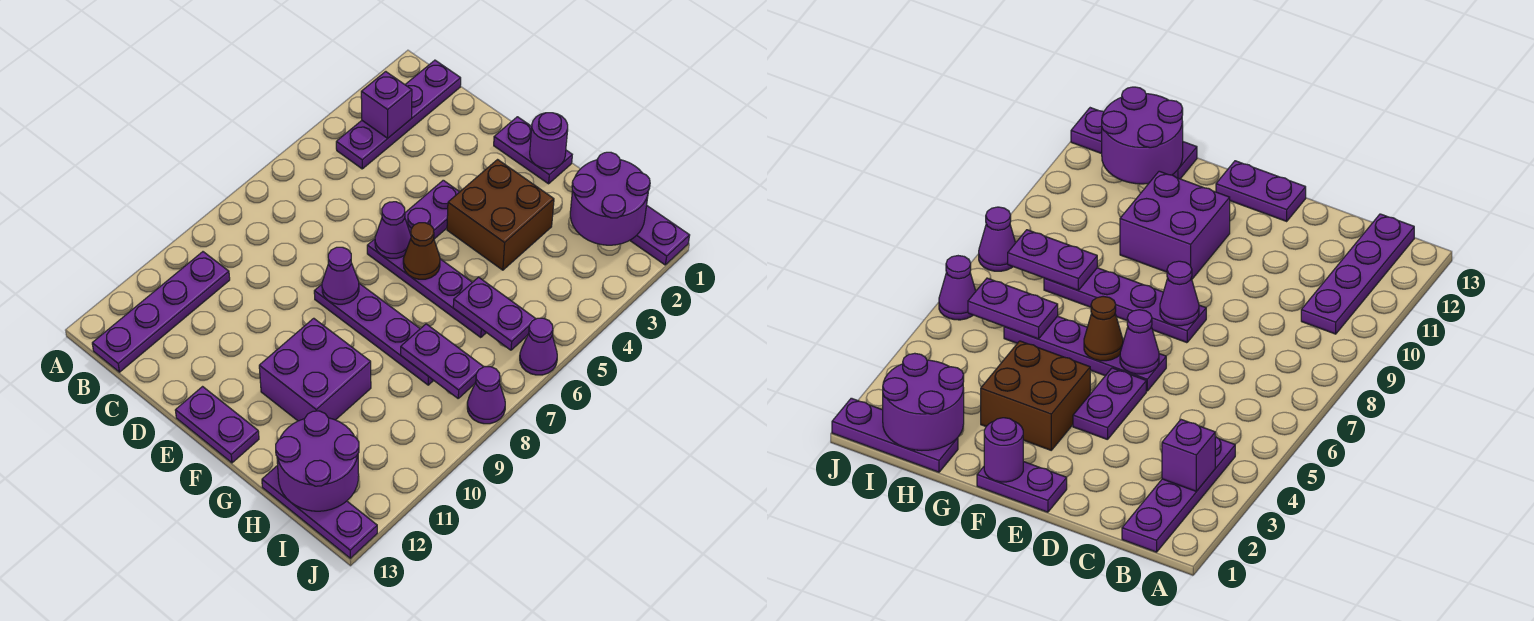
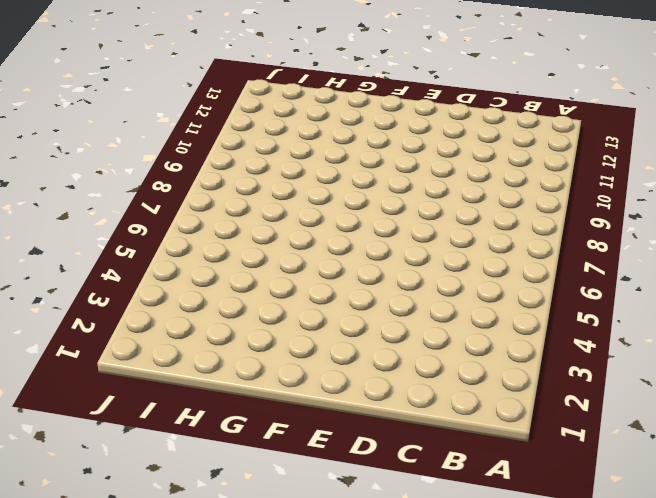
none -> purple 1x4 plate [336,60,461,169]
none -> purple 1x4 plate [92,252,230,372]
none -> purple 1x2 plate [494,117,572,184]

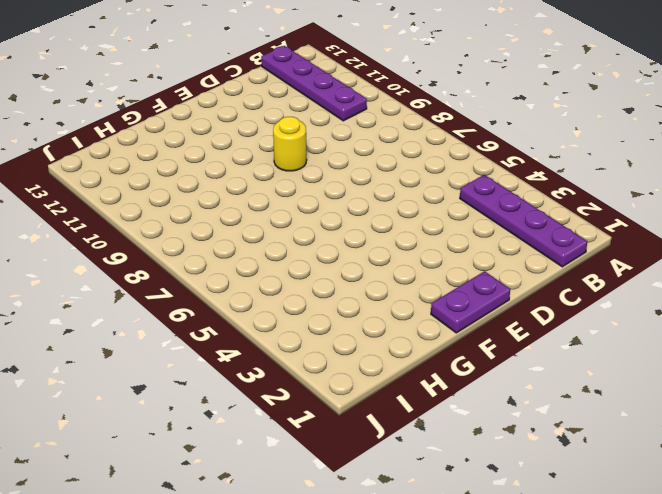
yellow 1x1 round brick [273,117,307,171] -> none
none -> purple 1x2 plate [405,180,459,239]
none -> purple 1x4 plate [367,239,486,338]
none -> purple 1x4 plate [314,283,434,385]

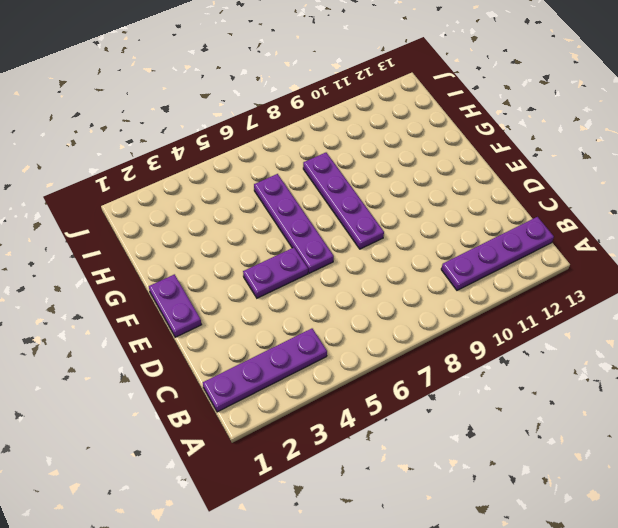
none -> purple 1x2 plate [175,387,259,463]
none -> brown 2x2 brick [447,160,554,270]
none -> purple 2x2 brick [259,318,371,421]

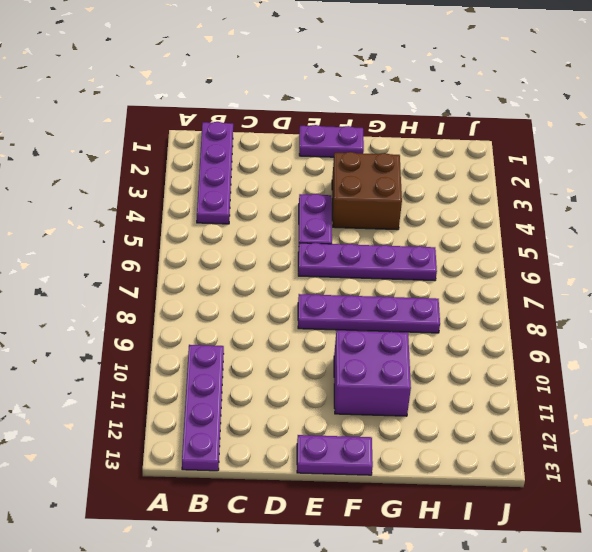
none -> purple 1x3 plate [630,206,690,265]
none -> purple 1x3 plate [262,465,377,558]
none -> purple 1x1 cone [520,318,557,375]

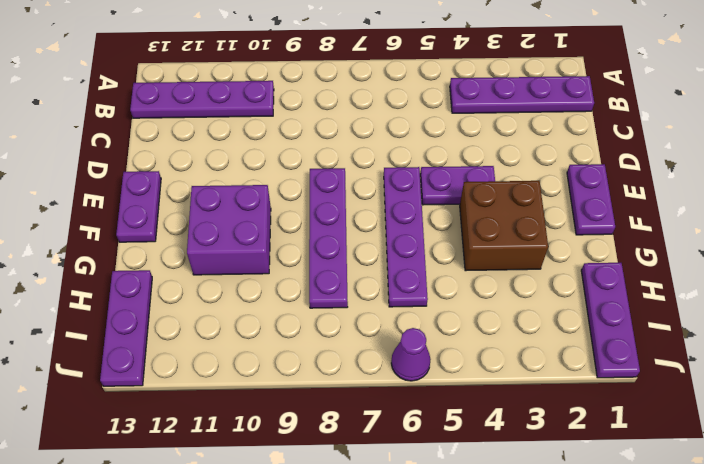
none -> purple 1x1 cone [467,367,505,424]
none -> purple 1x1 brick [361,72,412,138]
none -> purple 1x1 cone [375,202,411,258]

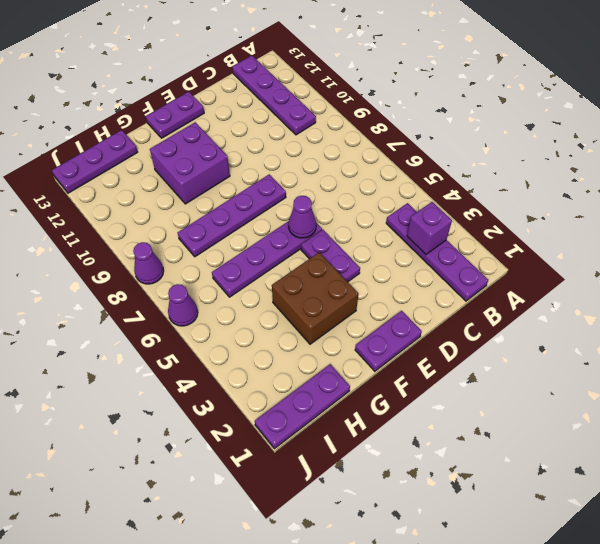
none -> purple 1x1 cone [322,247,359,304]
none -> purple 1x1 round brick [530,113,568,169]
none -> brown 1x1 cone [403,223,440,279]

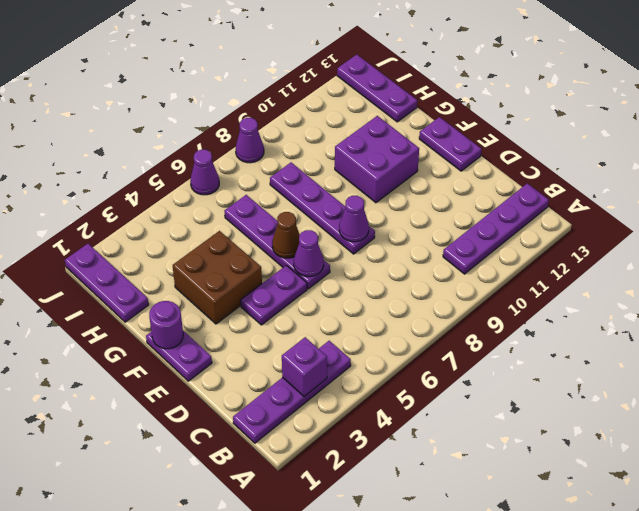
none -> purple 2x2 round brick [570,152,650,245]
none -> purple 1x2 plate [453,277,536,350]
none -> purple 1x2 plate [401,324,484,398]

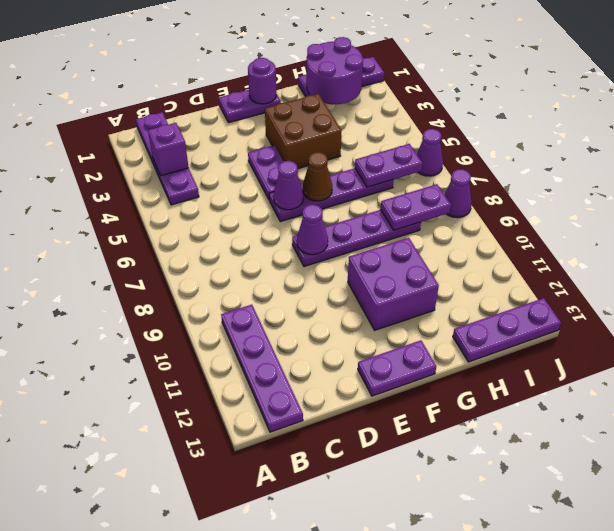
none -> purple 2x2 round brick [276,411,359,511]

